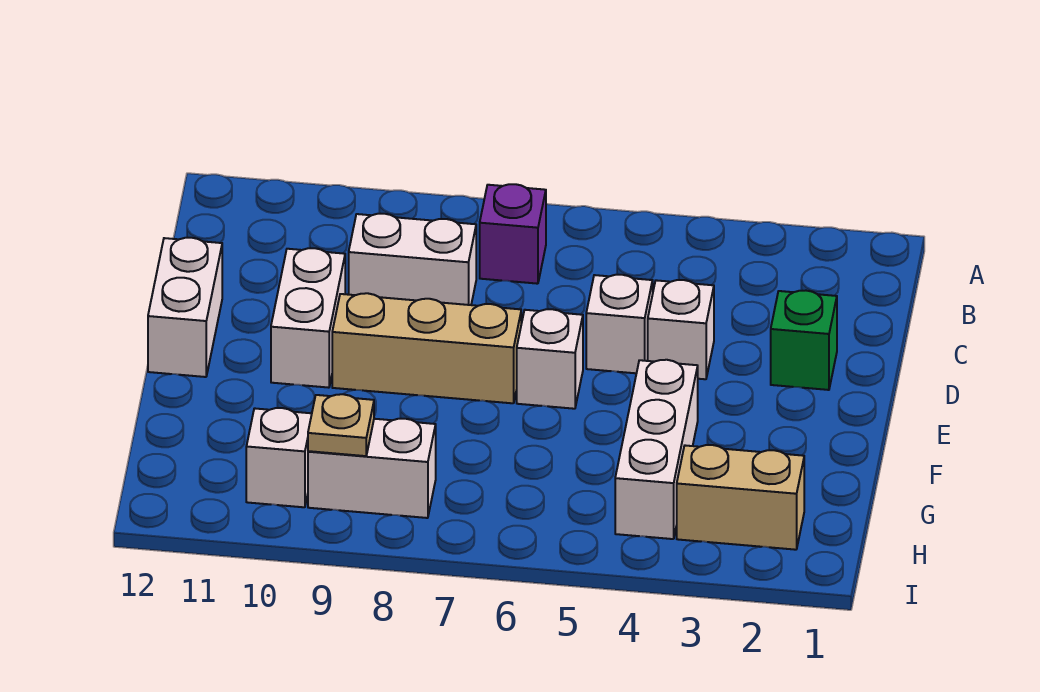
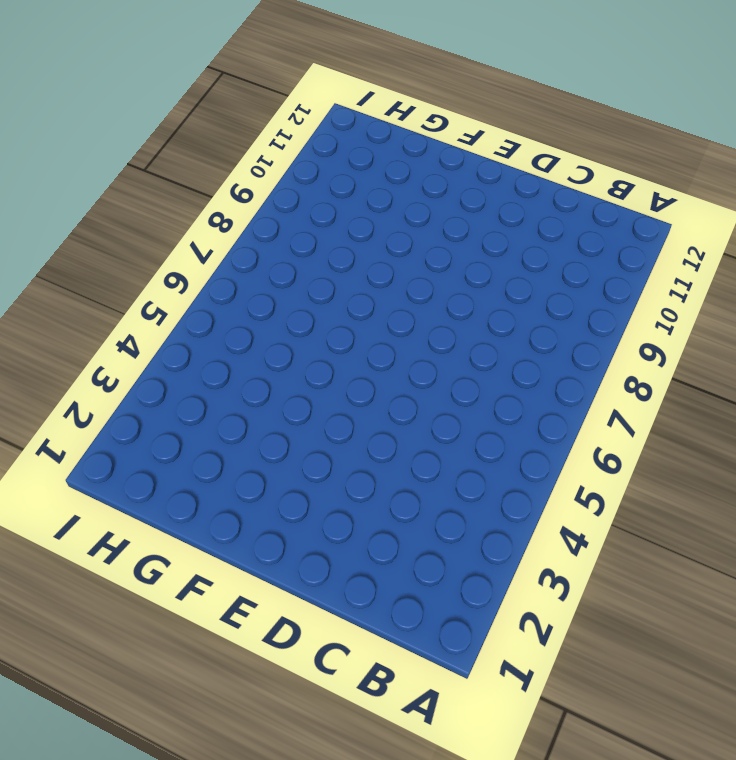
none -> purple 1x1 brick [480,184,546,284]
none -> white 1x2 brick [349,214,476,305]
none -> green 1x1 brick [771,291,837,390]

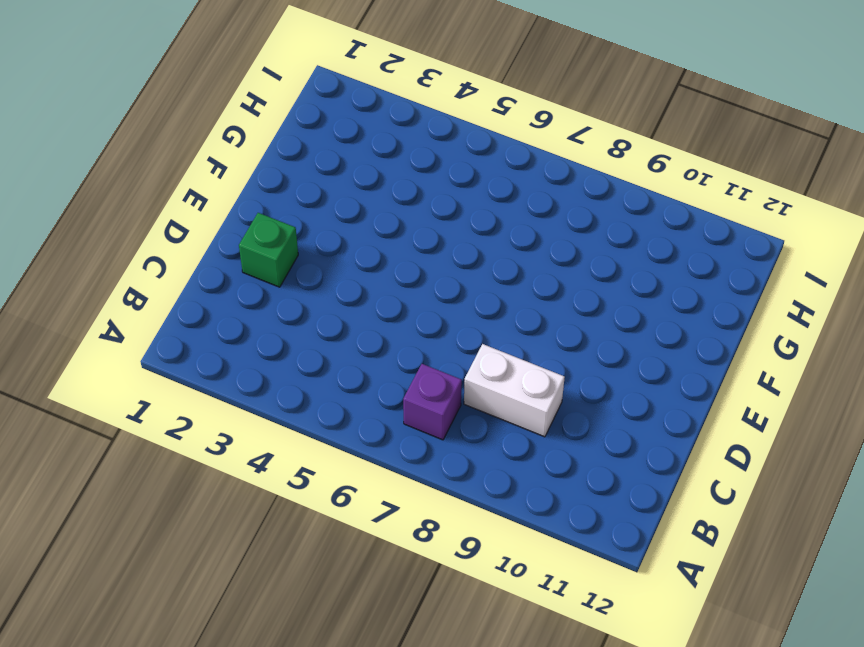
none -> white 1x1 brick [648,280,714,379]
none -> white 1x1 brick [586,275,653,373]
none -> white 1x2 brick [271,248,345,388]

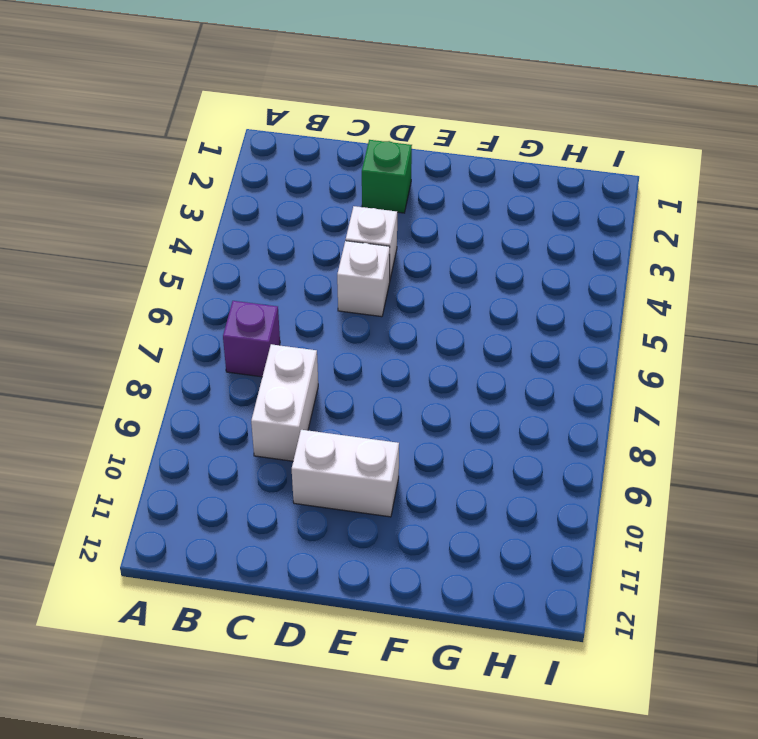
none -> white 1x2 brick [148,238,222,377]
none -> white 1x1 brick [517,309,583,409]
none -> tan 1x3 brick [332,293,521,403]

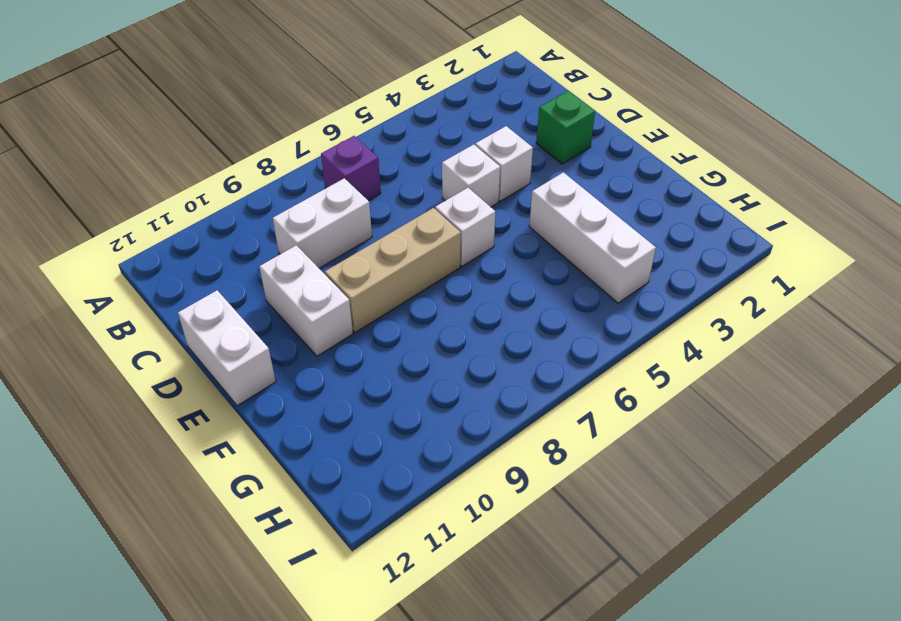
none -> tan 1x2 brick [677,445,804,550]
none -> white 1x2 brick [308,419,436,518]
none -> white 1x1 brick [246,408,312,507]

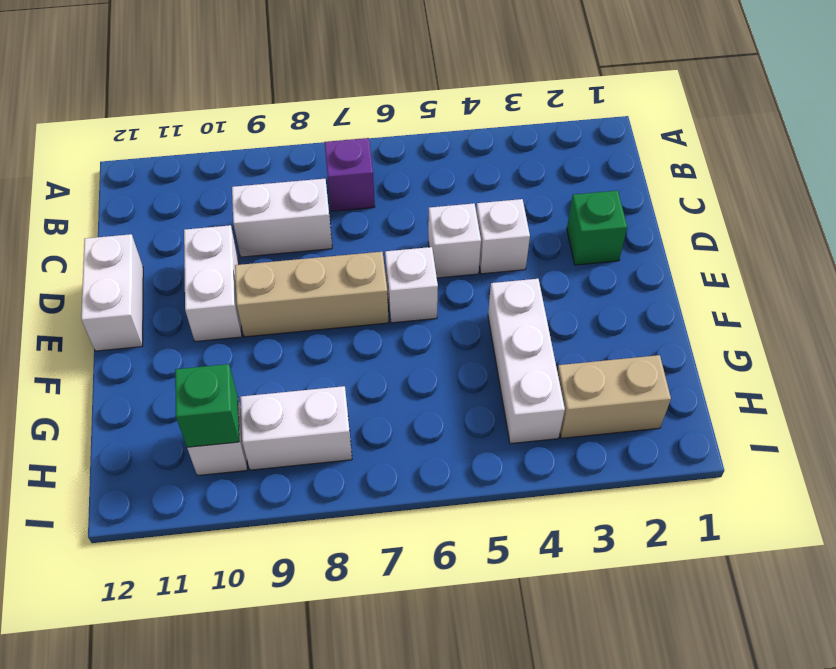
green 1x1 brick [175,364,239,447] -> none
none -> tan 1x1 plate [308,394,374,456]

